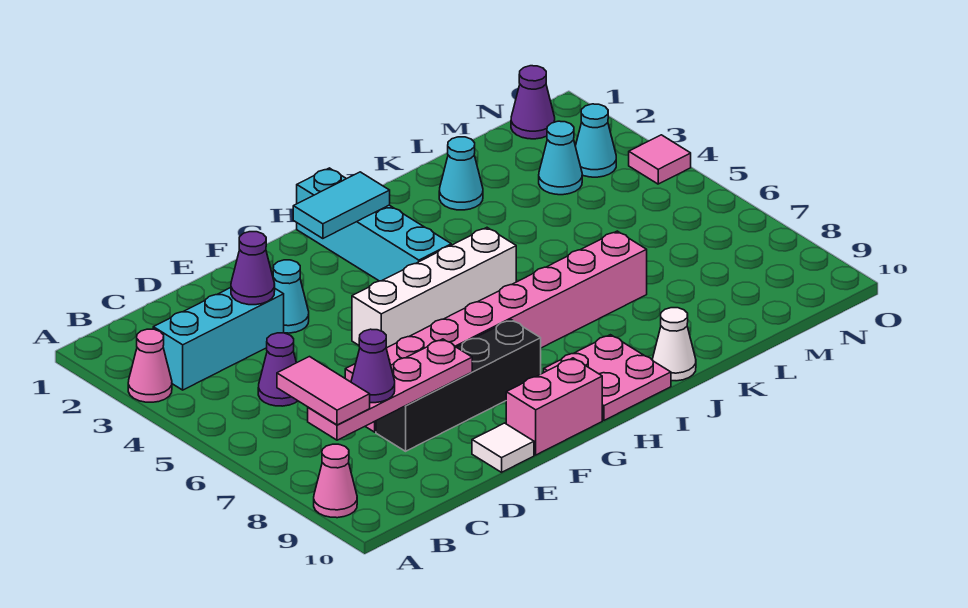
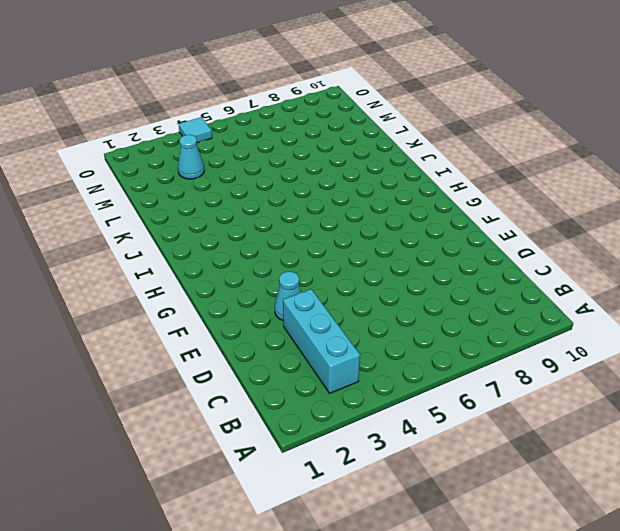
cyan 1x1 tile [179,117,212,143] -> pink 1x1 tile [629,135,691,184]
none -> pink 1x1 cone [128,329,172,402]
none -> pink 1x1 cone [314,444,357,518]
none -> purple 1x1 cone [258,333,297,406]

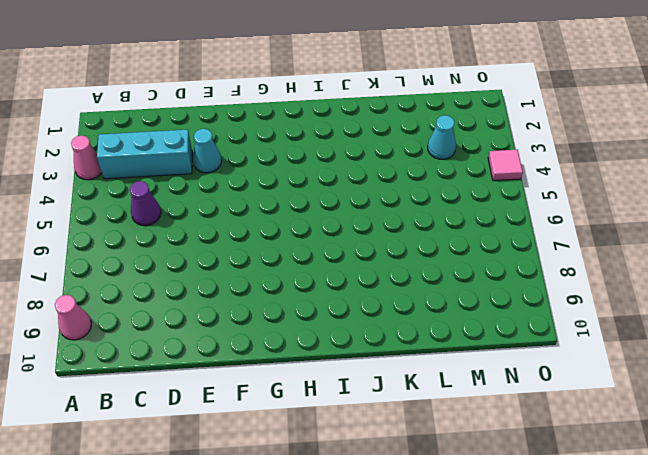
none -> pink 1x8 brick [345,231,647,432]
none -> black 1x4 brick [376,320,541,451]
none -> white 1x1 tile [472,423,534,472]

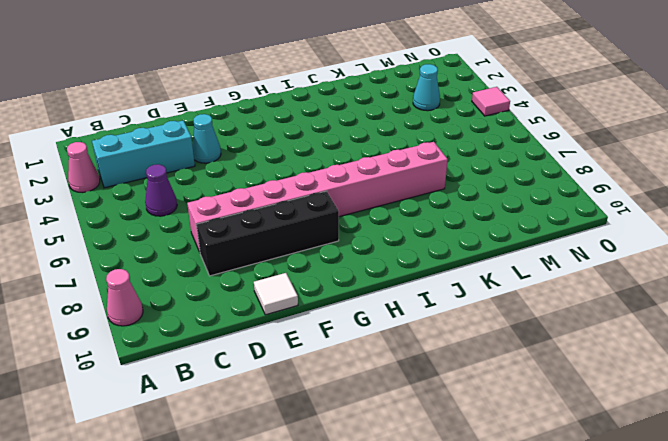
none -> white 1x4 brick [352,228,516,348]
none -> pink 1x2 brick [506,358,602,455]
none -> cyan 1x4 brick [297,168,451,281]

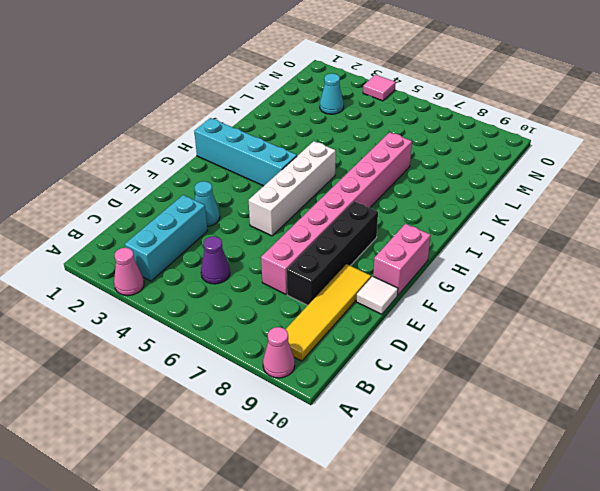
yellow 1x4 tile [285,264,371,361] -> none
none -> pink 2x2 plate [544,335,671,420]
none -> white 1x1 cone [653,308,696,381]
none -> cyan 1x1 cone [439,137,483,210]

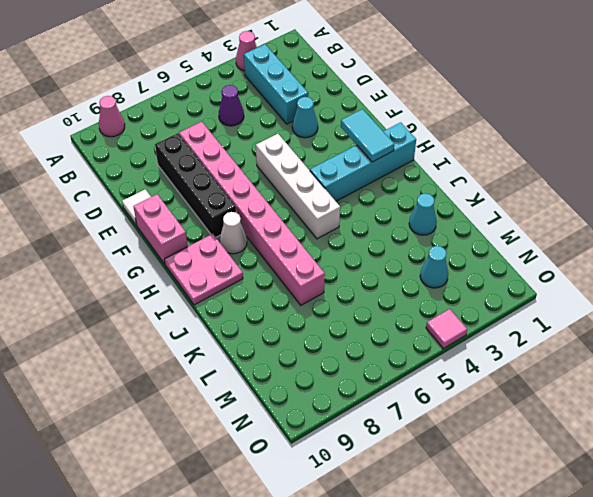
white 1x1 cone [220,212,247,254] -> white 1x1 cone moved to [653,308,696,381]
none -> purple 1x1 cone [511,66,555,139]
none -> cyan 1x1 cone [575,104,616,177]
none -> pink 1x4 plate [308,339,472,440]

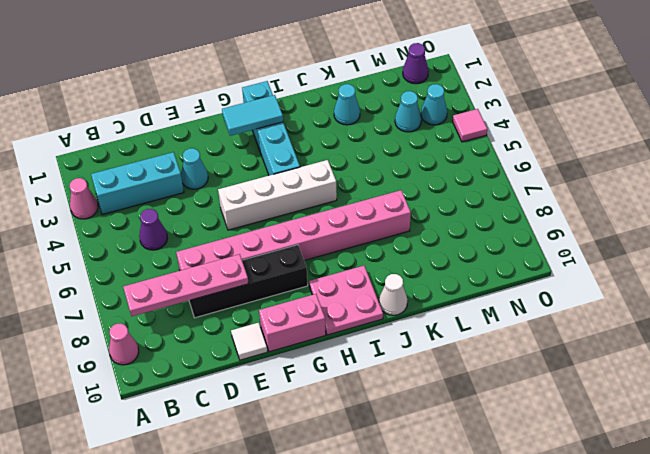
none -> purple 1x1 cone [231,232,275,305]
none -> pink 1x2 tile [277,357,370,425]
none -> purple 1x1 cone [351,329,395,403]

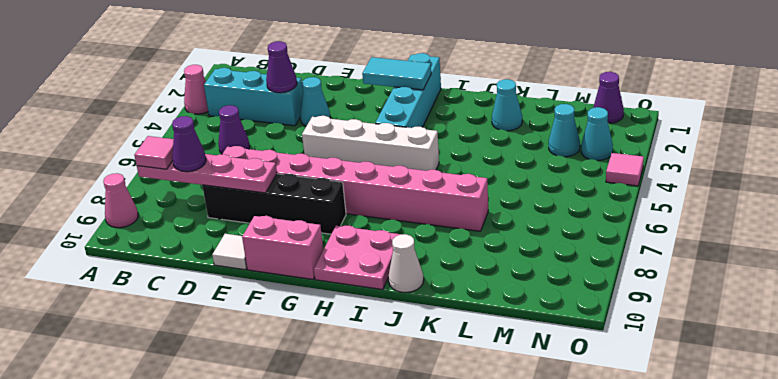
pink 1x1 tile [134,136,174,169] -> pink 1x2 tile [277,357,370,425]

